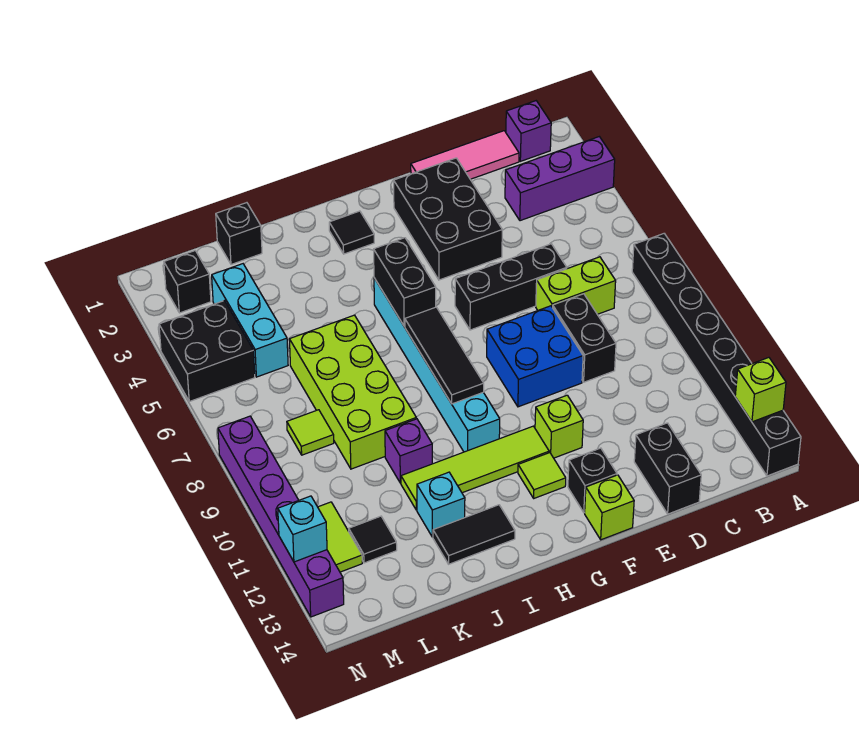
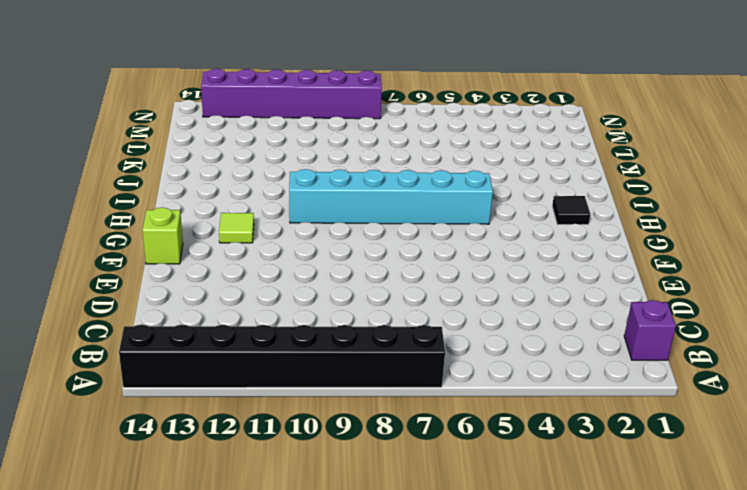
none -> purple 1x3 brick [505,137,615,221]
none -> pink 1x3 tile [411,131,519,179]
none -> lime 1x2 brick [536,257,616,314]
none -> black 1x3 brick [455,244,567,330]

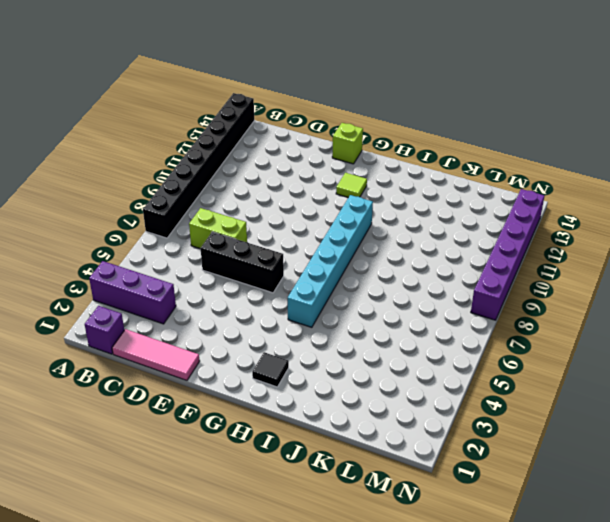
none -> black 1x2 brick [553,294,616,382]
none -> black 1x2 brick [634,423,701,514]
none -> black 2x3 brick [394,158,502,280]
none -> blue 2x2 brick [487,306,583,407]

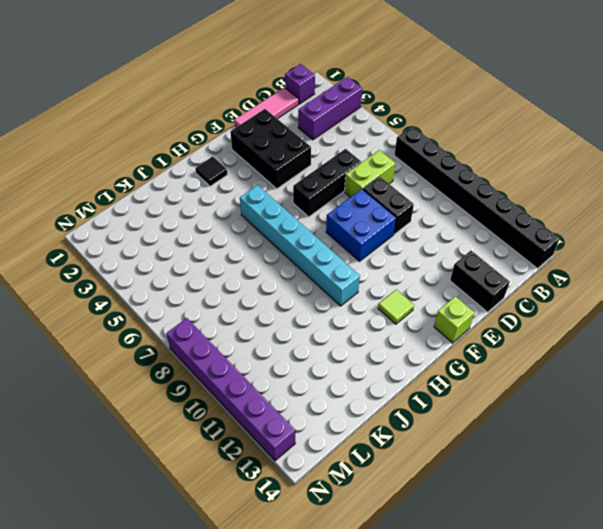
none -> lime 1x1 brick [535,395,583,458]
none -> black 1x1 brick [568,448,617,513]
none -> lime 1x4 tile [401,426,549,510]
none -> black 1x2 tile [433,505,515,564]

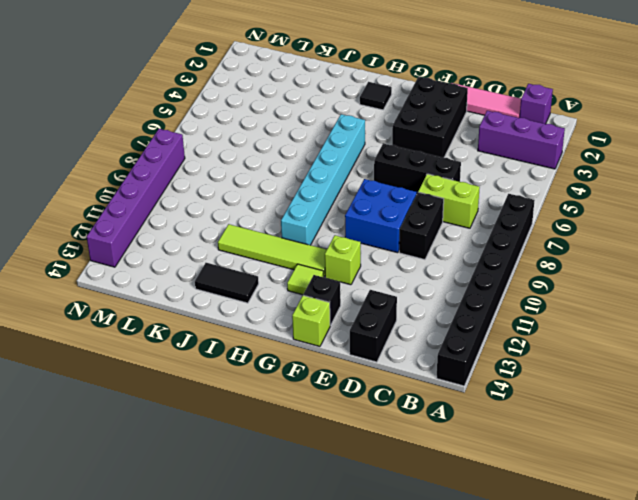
none -> lime 2x4 brick [289,315,416,469]
none -> purple 1x1 brick [385,419,432,483]
none -> cyan 1x1 brick [417,472,465,537]
none -> black 1x1 brick [216,203,262,264]

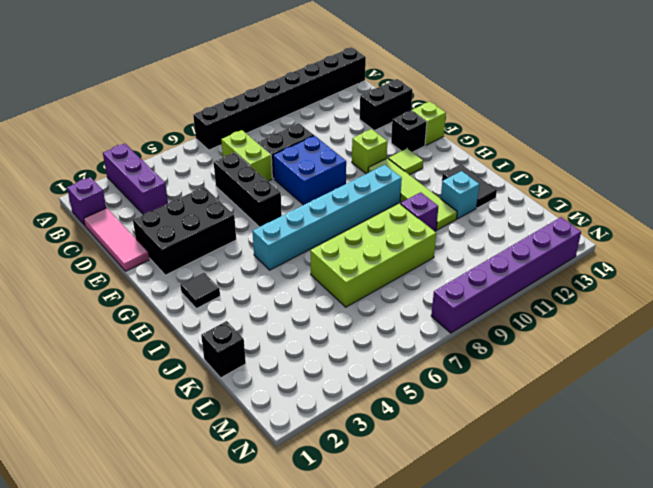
none -> cyan 1x3 brick [212,264,288,377]
none -> lime 1x1 tile [287,410,334,455]
none -> black 1x1 tile [349,516,397,563]
none -> black 1x1 brick [164,251,211,313]

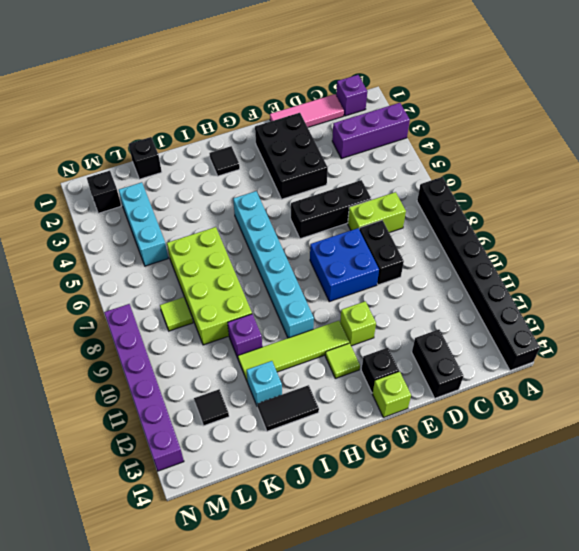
none -> black 2x2 brick [159,301,255,401]
none -> lime 1x2 tile [318,502,362,572]
none -> lime 1x1 brick [735,358,786,422]
none -> black 1x2 brick [374,238,436,326]

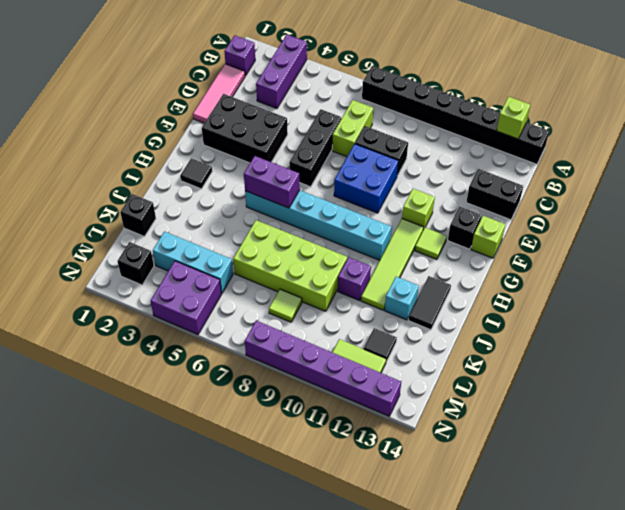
purple 1x2 brick [244,156,300,208] -> black 1x2 brick [374,238,436,326]
purple 2x2 brick [151,261,221,334] -> black 2x2 brick [159,301,255,401]
none -> black 1x3 tile [405,307,484,404]
none -> cyan 1x1 brick [278,496,327,562]

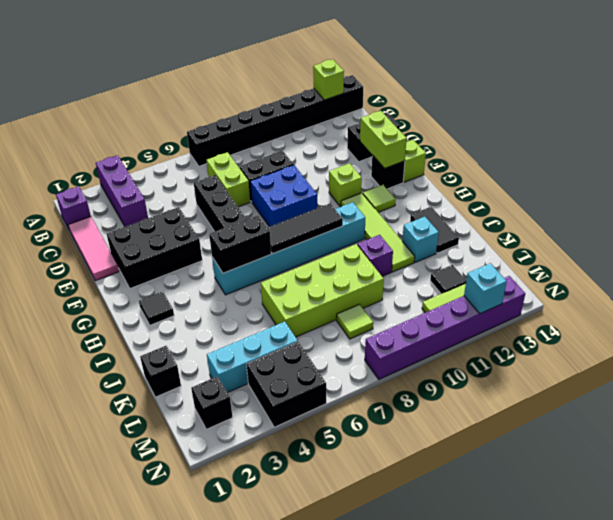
lime 1x2 brick [360,111,407,168] -> none

